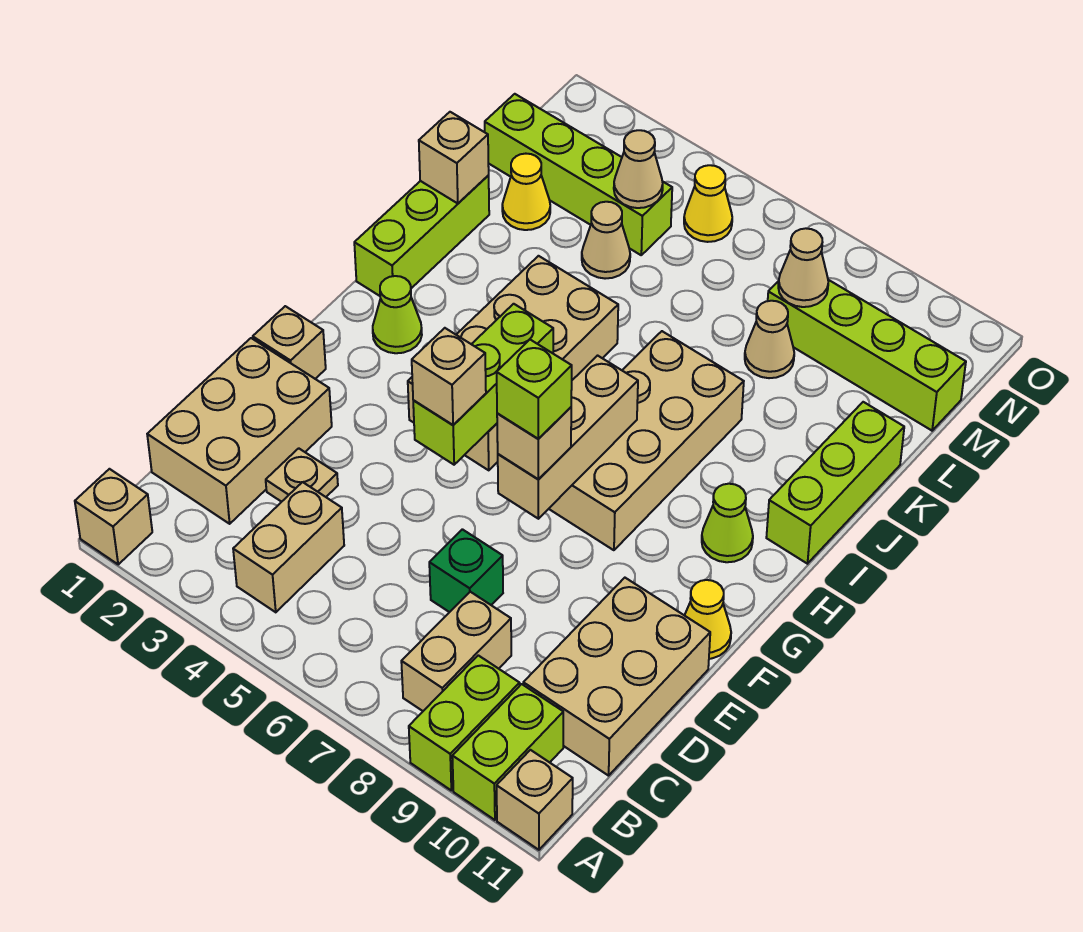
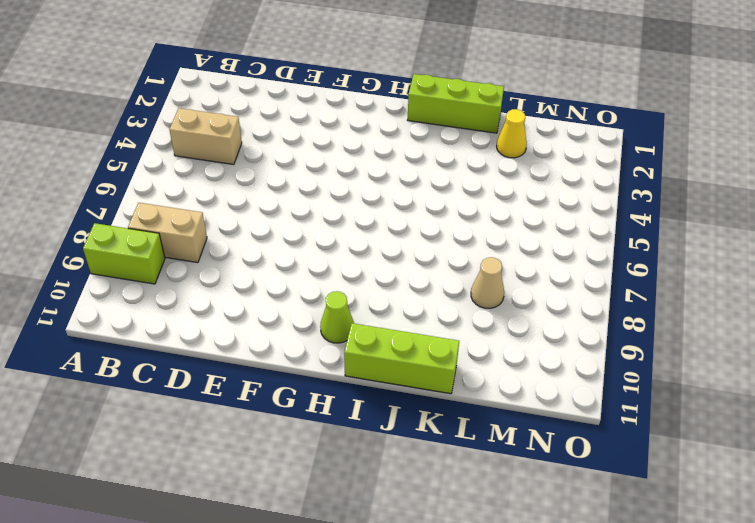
none -> tan 1x1 brick [75,469,152,564]
none -> lime 1x2 brick [452,684,563,820]
none -> tan 1x1 brick [497,750,573,850]
none -> tan 2x3 brick [147,338,332,524]

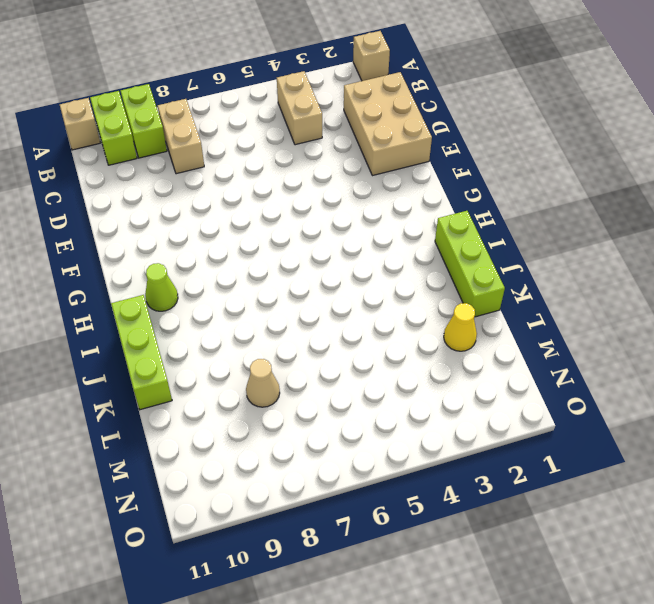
none -> tan 2x3 brick [523,578,710,776]
none -> tan 1x1 plate [266,448,338,502]
none -> green 1x1 brick [429,529,503,612]
none -> tan 1x1 brick [253,306,326,379]

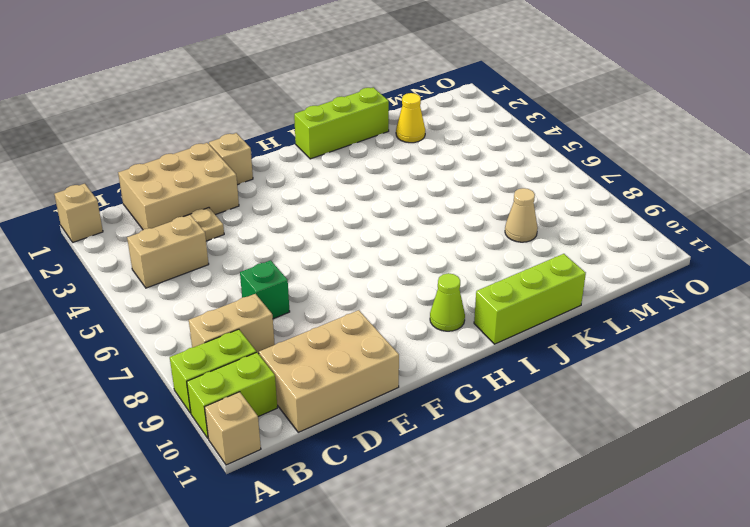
none -> yellow 1x1 cone [685,580,731,659]
none -> tan 2x4 brick [408,256,618,470]
none -> tan 2x4 brick [549,331,744,550]
none -> lime 1x1 cone [373,276,422,353]

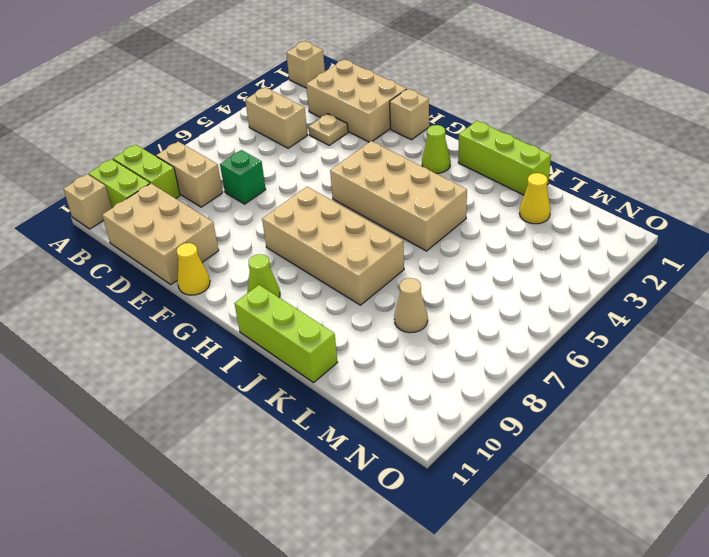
none -> tan 1x1 cone [582,202,630,279]
none -> lime 1x4 brick [485,94,672,255]
none -> lime 1x4 brick [768,280,966,431]
none -> yellow 1x1 cone [684,165,732,242]

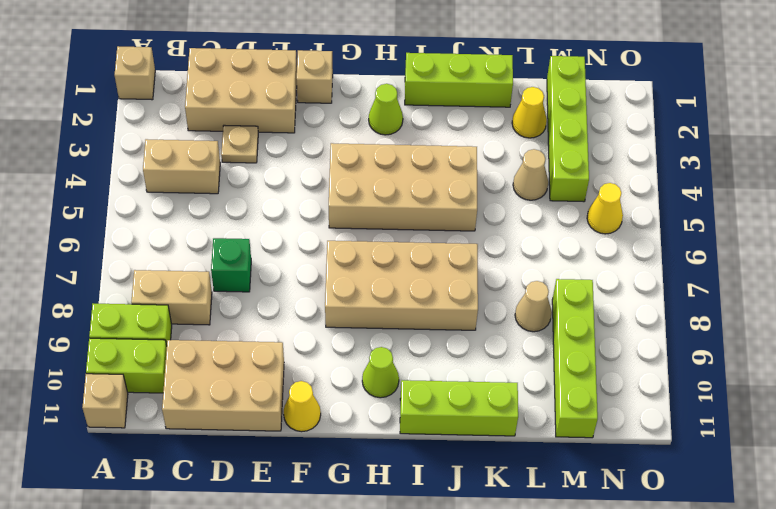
none -> lime 1x3 brick [413,304,553,465]
none -> tan 1x3 brick [498,356,638,519]
none -> tan 1x1 brick [419,112,489,203]
none -> tan 1x1 cone [614,130,663,208]

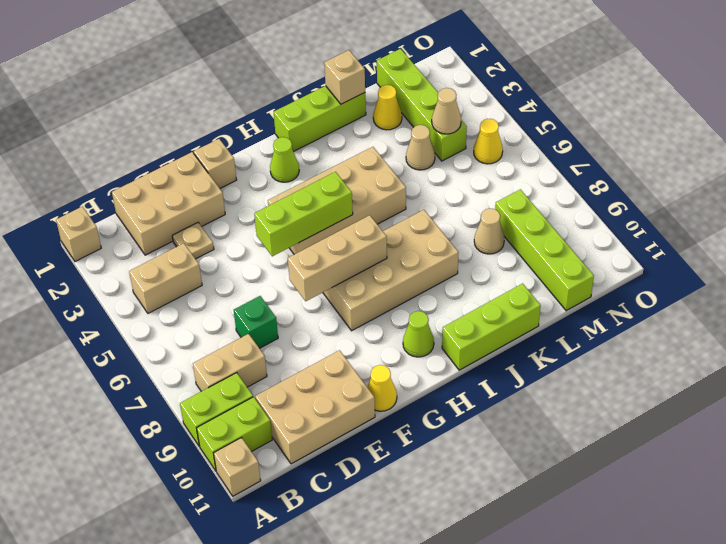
none -> tan 1x1 cone [778,228,828,307]
none -> tan 1x1 brick [412,328,486,425]
none -> tan 1x1 brick [497,407,571,479]
none -> lime 1x1 brick [497,340,572,439]

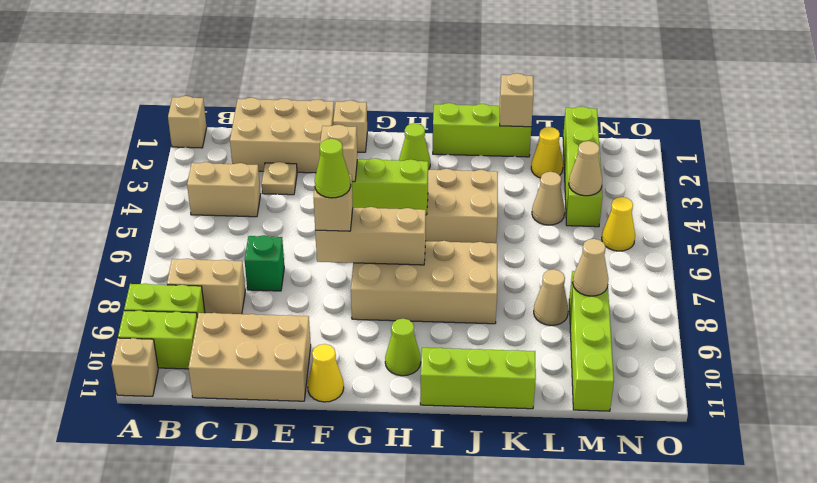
lime 1x1 cone [315,139,351,198] -> lime 1x1 brick [497,340,572,439]

